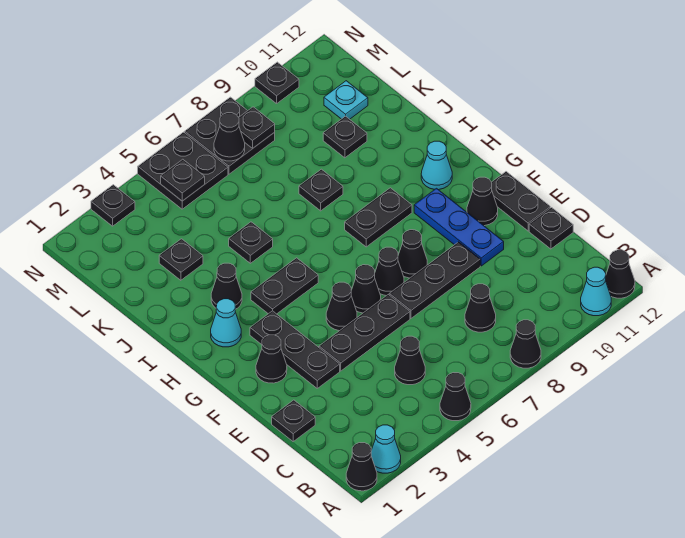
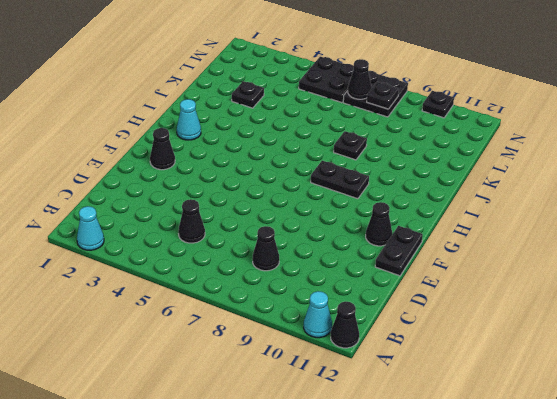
none -> black 1x1 cone [346,443,377,491]
none -> black 1x1 cone [440,373,471,421]
none -> black 1x1 cone [510,320,541,368]
none -> black 1x1 plate [272,400,315,441]

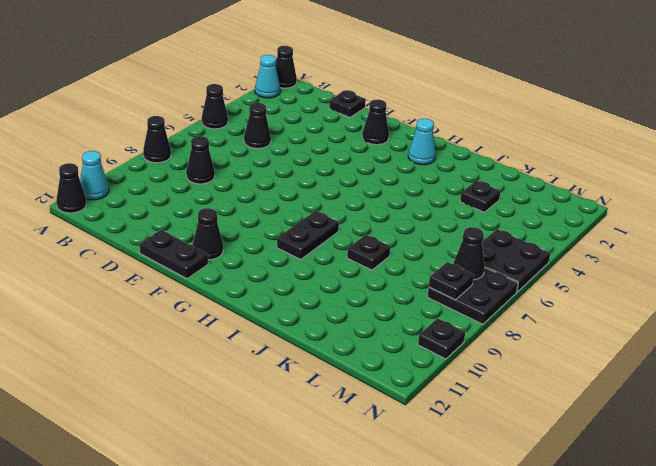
none -> black 1x1 plate [529,208,573,249]
none -> black 1x3 plate [250,311,340,388]
none -> black 1x3 plate [319,295,410,371]
none -> black 1x3 plate [389,242,480,318]

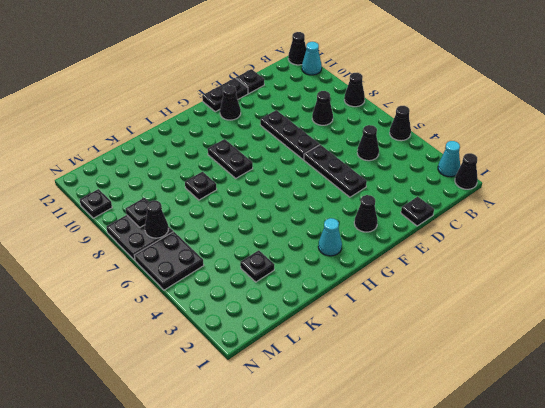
none -> black 1x3 plate [250,311,340,388]
none -> blue 1x3 plate [414,188,504,266]
none -> black 1x1 cone [326,282,357,331]
none -> black 1x1 cone [351,265,381,313]

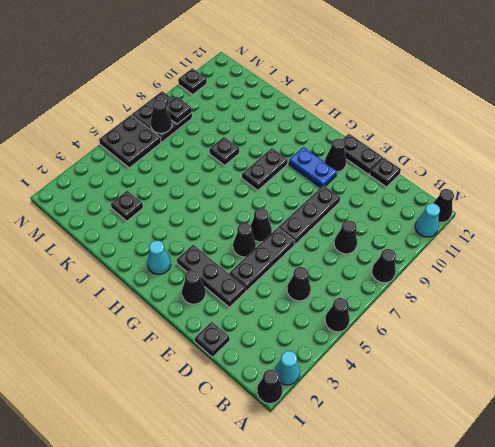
blue 1x2 plate [289,147,337,188] -> blue 1x3 plate [414,188,504,266]
none -> black 1x1 cone [375,247,404,296]
none -> black 1x1 cone [398,230,427,278]
none -> black 1x2 plate [251,258,318,314]
none -> cyan 1x1 cone [421,141,452,190]

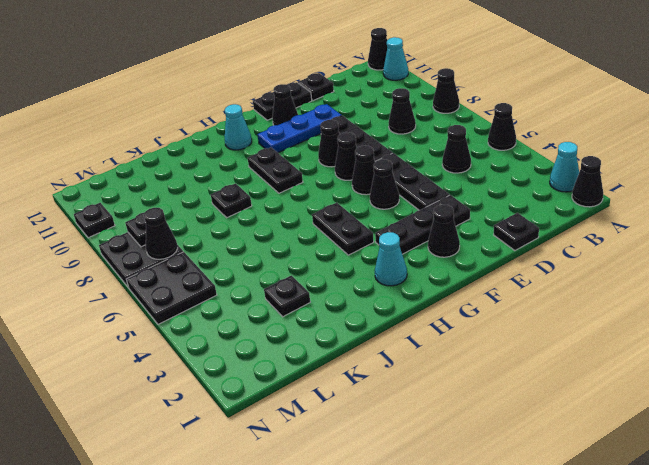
none -> black 1x1 cone [211,263,242,309]
none -> black 1x1 plate [229,222,273,263]
none -> black 1x1 plate [323,116,367,158]
none -> cyan 1x1 plate [324,81,368,119]

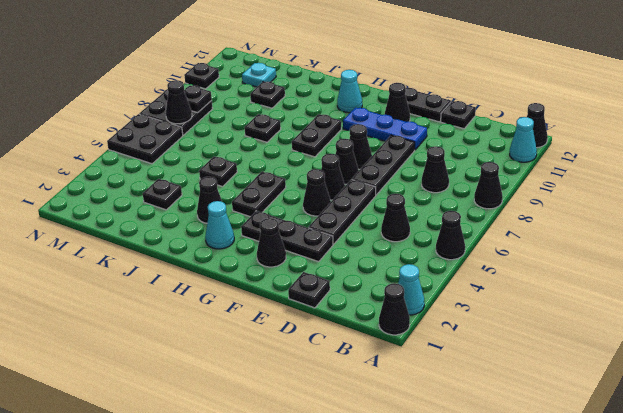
none -> black 1x1 plate [91,185,135,226]
none -> black 1x1 plate [161,159,205,201]

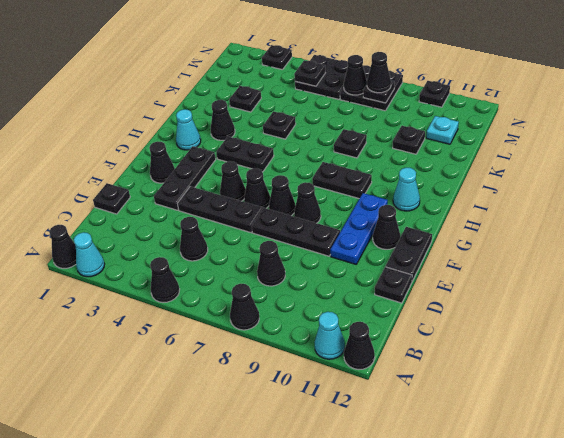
black 1x1 cone [367,52,391,93] -> none

